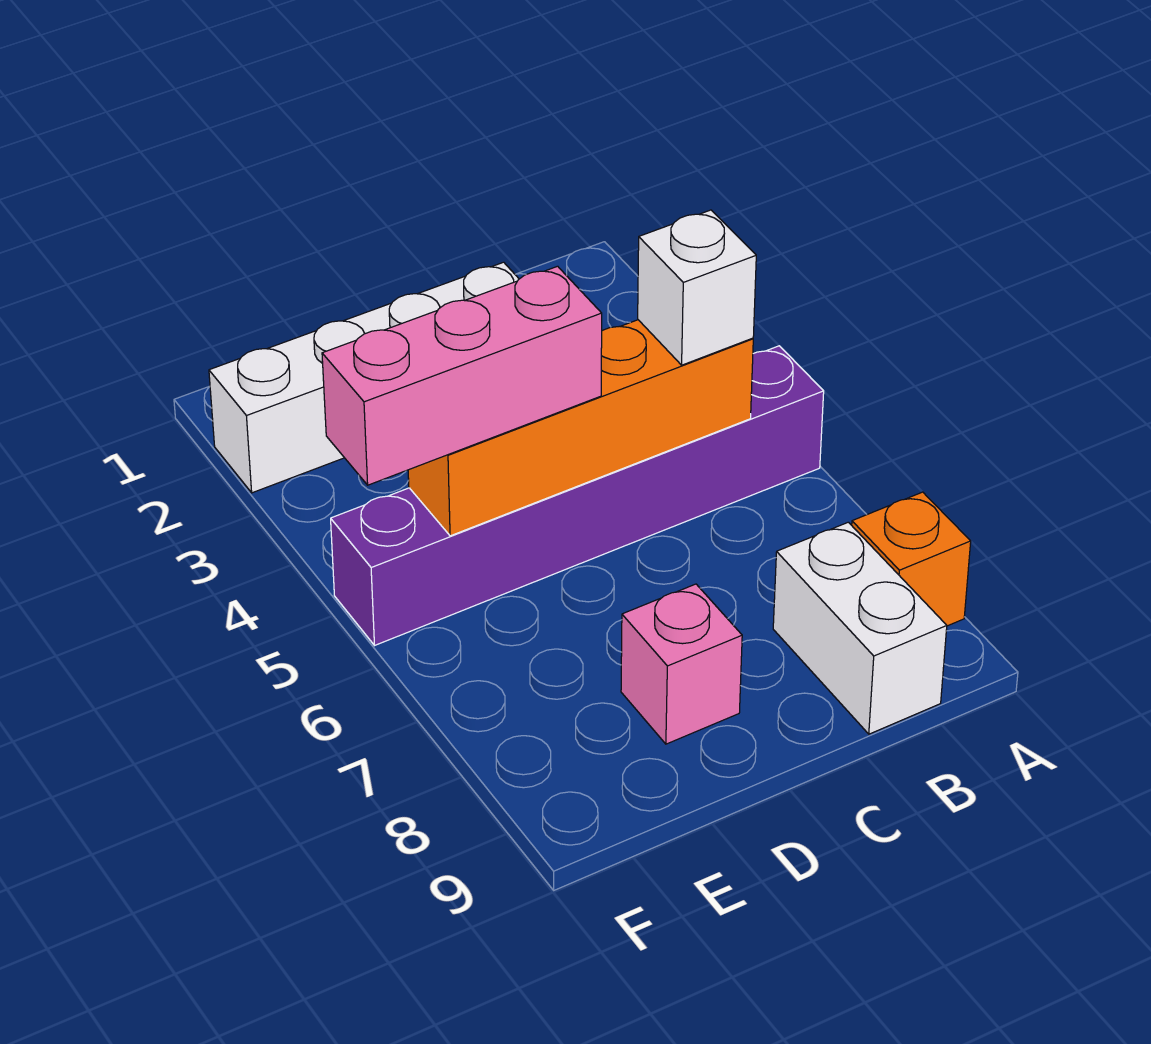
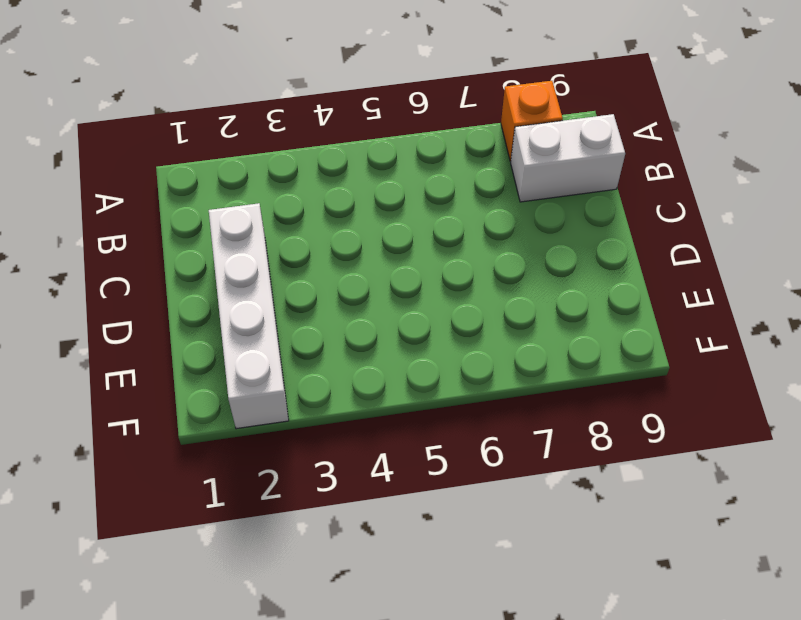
none -> purple 1x6 brick [331,346,824,645]
none -> pink 1x1 brick [621,584,742,744]

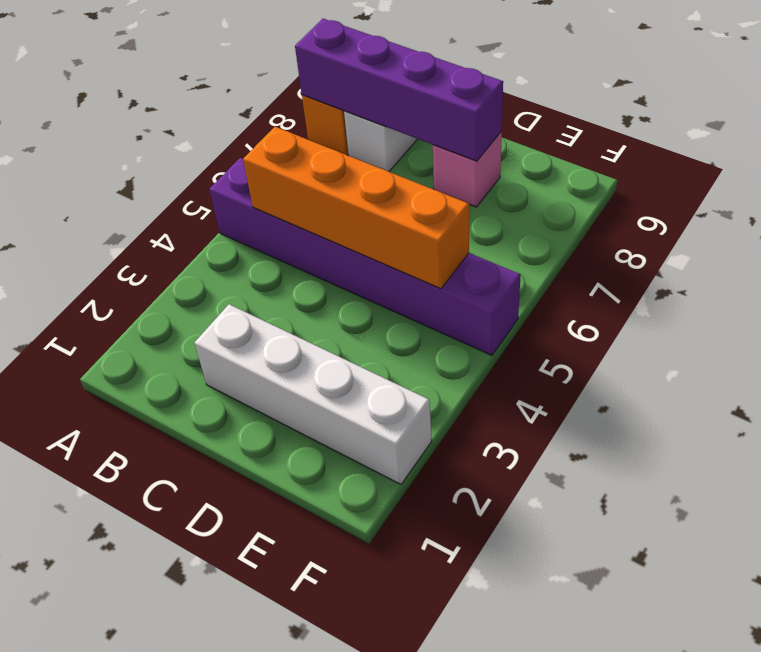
purple 1x4 brick [295,19,503,161] -> none
none -> white 1x1 brick [638,210,756,365]
none -> pink 1x3 brick [322,266,602,485]

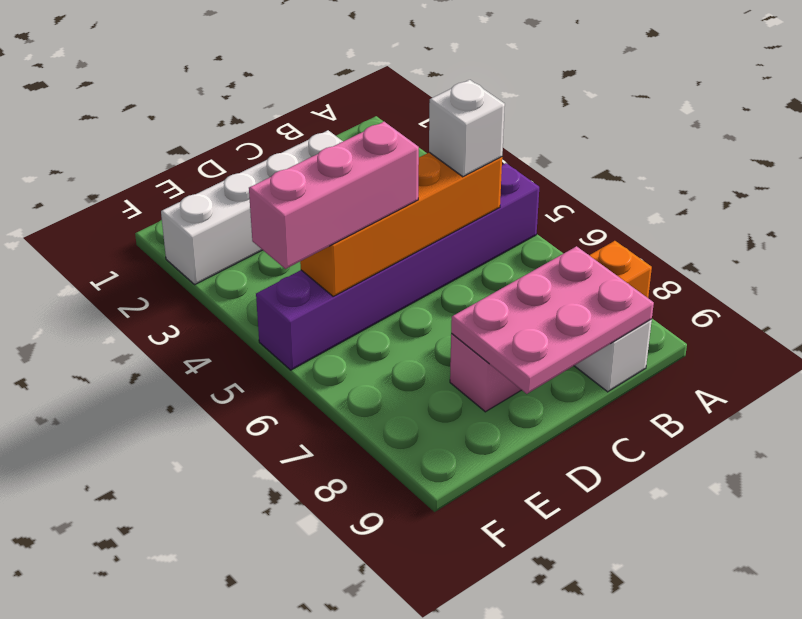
pink 2x3 plate [451,246,654,394] -> none

